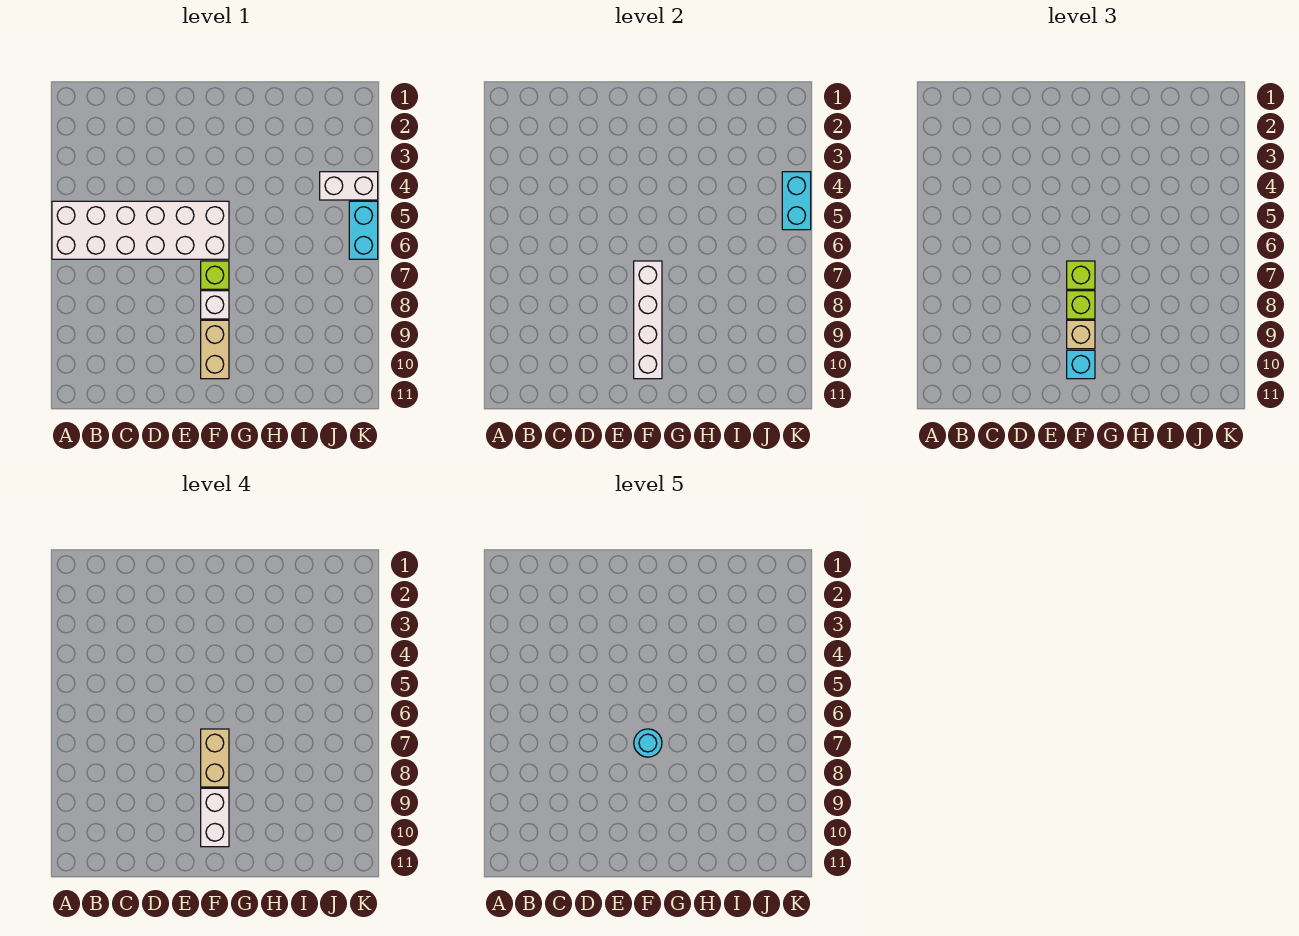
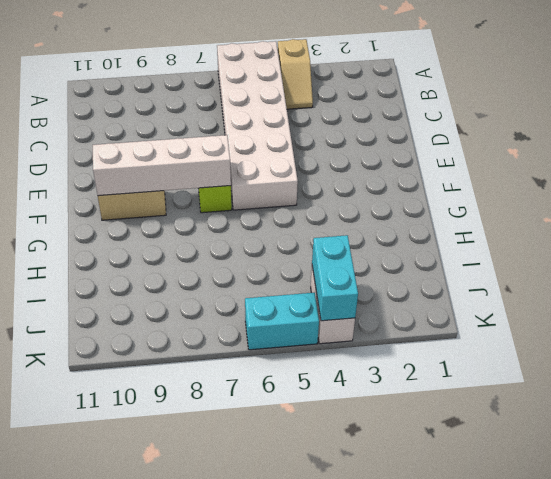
tan 1x2 slope [278,39,313,109] -> none
cyan 1x2 brick [312,235,358,321] -> cyan 1x2 brick turned to [782,172,811,230]
none -> white 1x1 brick [201,291,229,319]
none -> lime 1x1 brick [1067,261,1095,289]
none -> lime 1x1 brick [1067,291,1095,319]

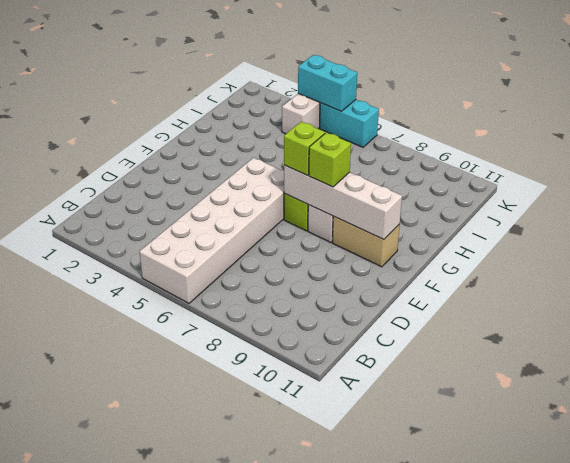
none -> tan 1x1 brick [1067,320,1095,349]
none -> cyan 1x1 brick [1067,350,1095,379]
none -> tan 1x2 brick [201,729,229,787]

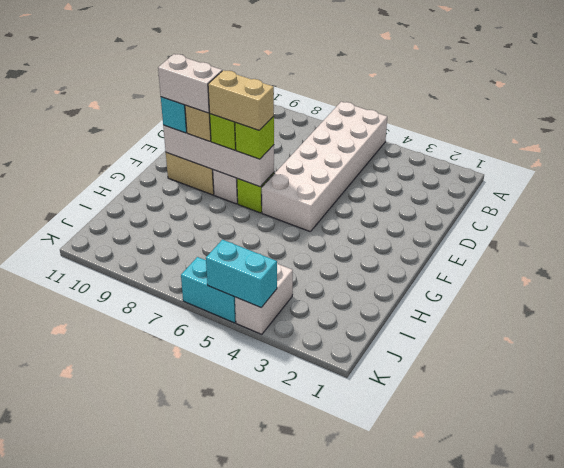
none -> cyan 1x1 round brick [634,729,662,757]

